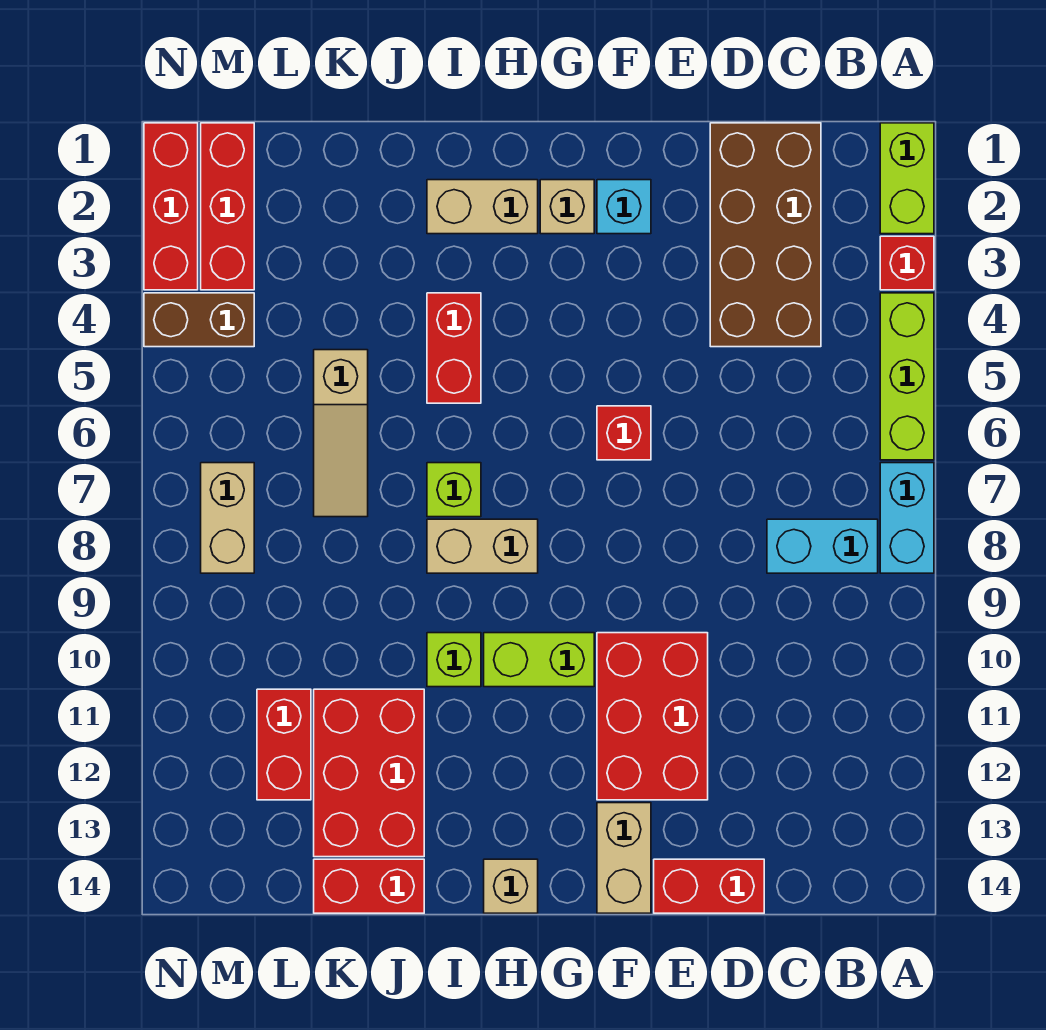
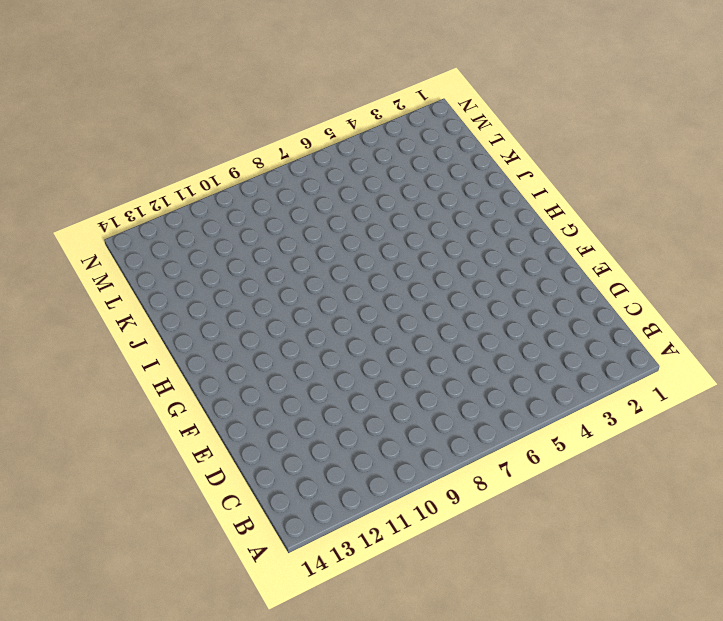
none -> lime 1x2 brick [880,123,934,234]
none -> red 1x1 brick [880,236,934,290]
none -> lime 1x3 brick [880,293,934,460]

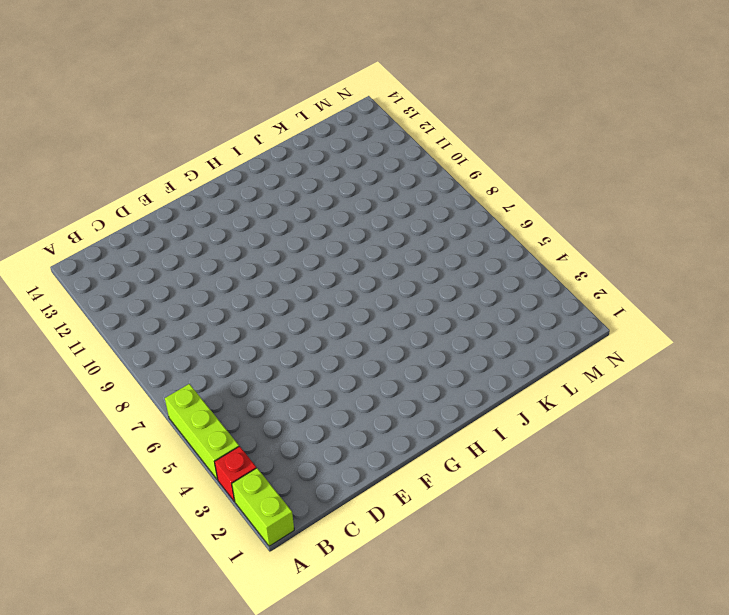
none -> cyan 1x2 brick [880,463,934,573]
none -> cyan 1x2 brick [767,519,878,573]
none -> brown 2x4 brick [710,123,821,347]

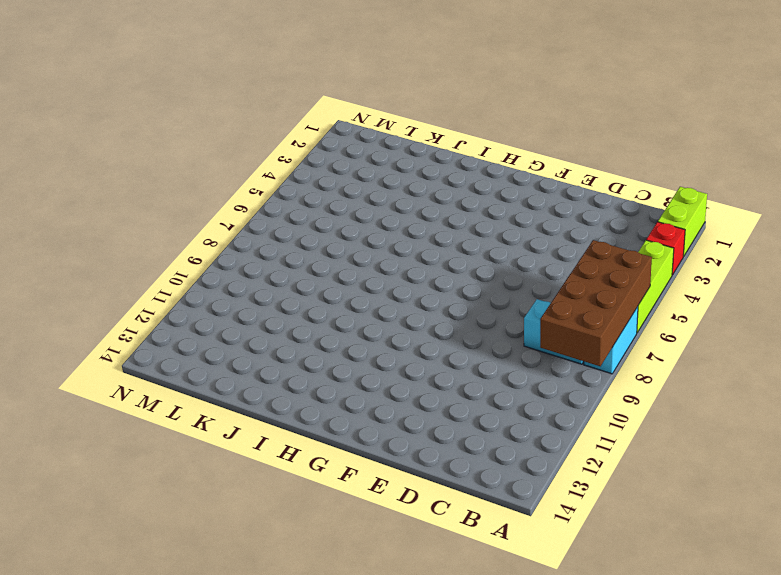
brown 2x4 brick [540,240,652,366] -> brown 2x4 brick moved to [710,123,821,347]
none -> red 1x2 brick [654,859,764,913]
none -> red 2x3 brick [597,633,708,800]
none -> cyan 1x1 brick [597,180,651,234]

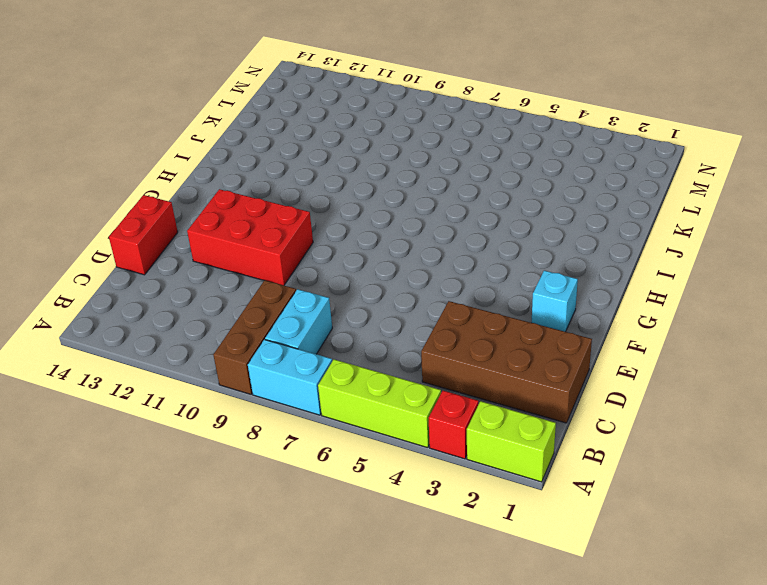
brown 1x3 brick [213,280,296,394] -> none
none -> red 1x1 brick [597,406,651,460]
none -> tan 1x2 brick [597,803,651,913]
none -> tan 1x1 brick [540,180,594,234]

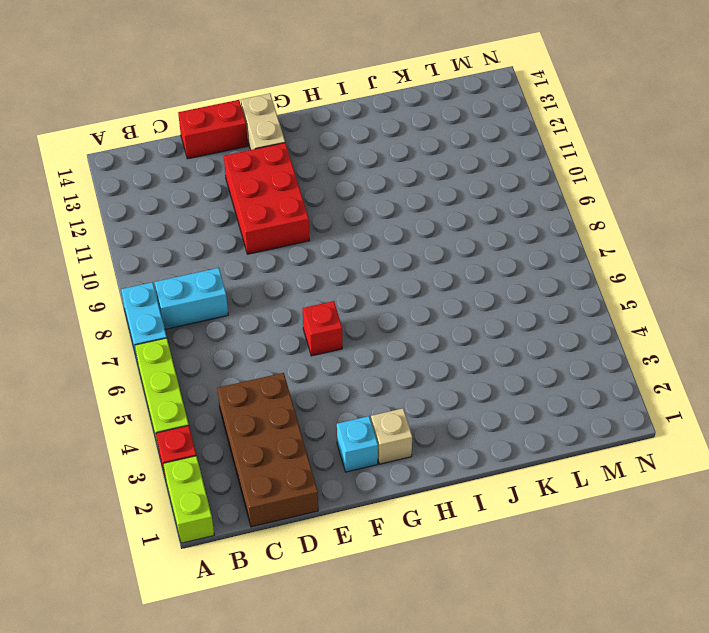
none -> lime 1x2 brick [484,633,594,687]
none -> tan 1x2 brick [427,180,538,234]
none -> tan 1x2 brick [427,519,538,573]

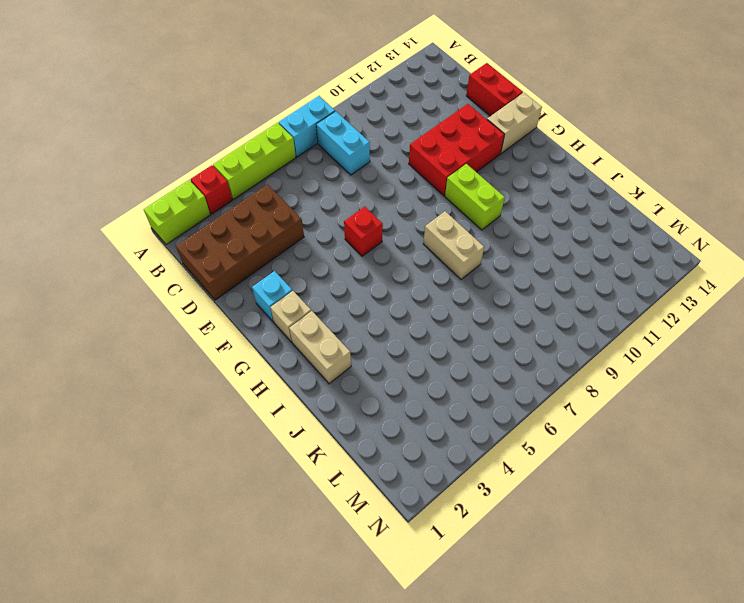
none -> tan 1x1 brick [484,859,538,913]
none -> red 1x2 brick [427,293,481,403]
none -> lime 1x1 brick [427,463,481,517]

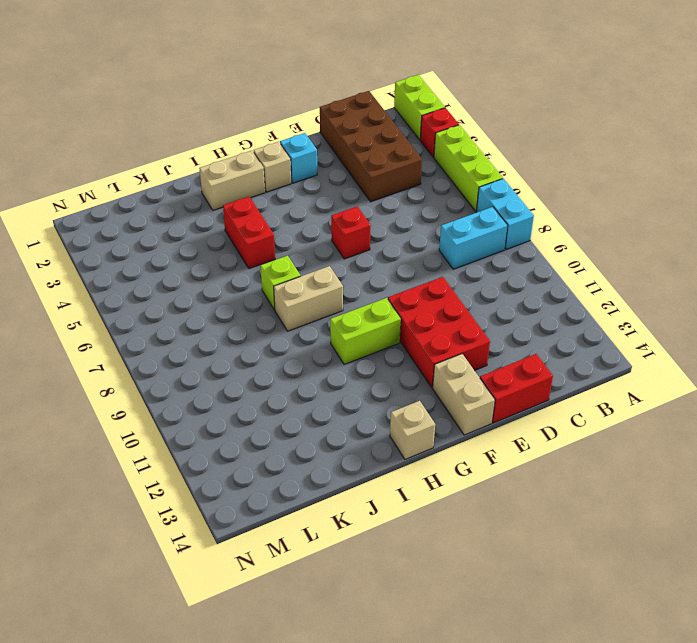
none -> lime 1x1 brick [427,633,481,687]
none -> red 2x3 brick [314,689,424,857]
none -> red 1x2 brick [314,859,424,913]

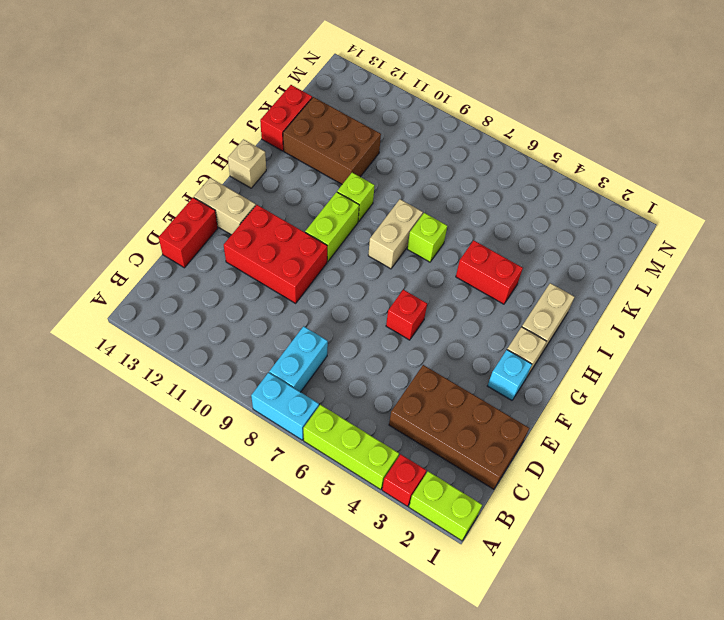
brown 2x3 brick [283,97,381,184] -> red 2x3 brick [314,689,424,857]
none -> tan 1x3 slope [314,350,368,517]
none -> red 1x2 brick [257,689,311,800]
none -> red 1x3 brick [201,123,254,290]

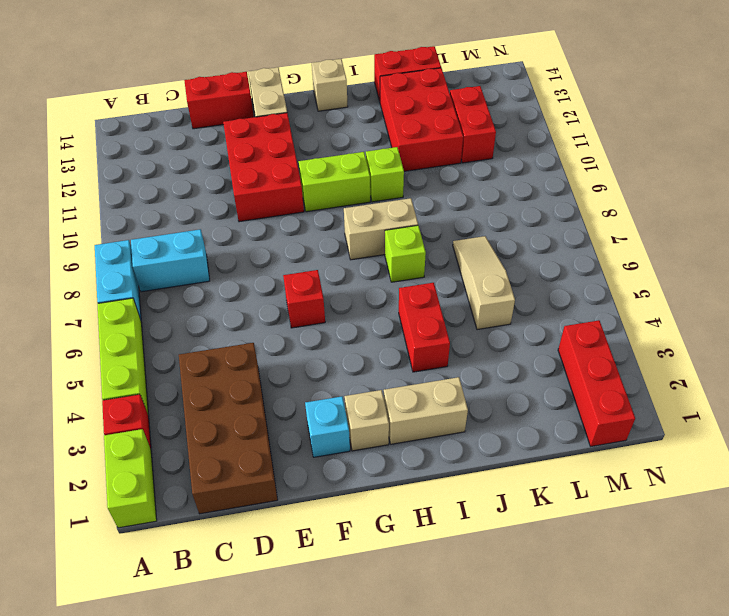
none -> brown 1x2 brick [144,293,254,347]
none -> tan 1x2 brick [201,463,254,573]
none -> red 1x3 brick [144,123,198,290]

